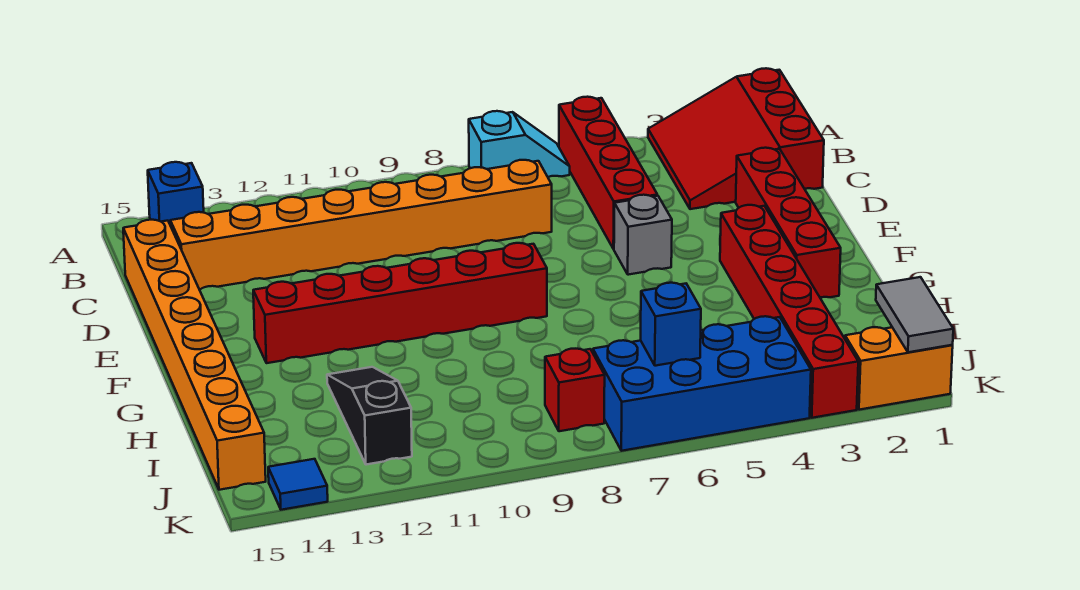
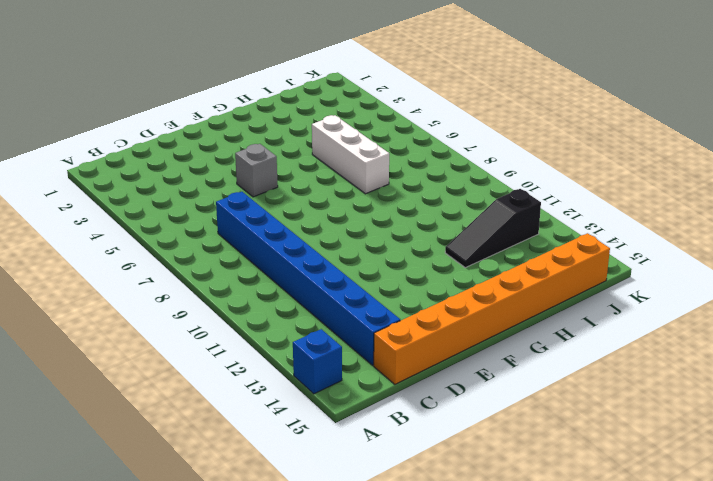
blue 1x8 brick [216,192,400,365] -> orange 1x8 brick [170,160,552,290]
white 1x3 brick [312,115,389,194] -> none
none -> red 3x3 slope [648,68,824,209]
none -> red 1x4 brick [559,97,657,249]
none -> cyan 1x2 slope [469,111,570,177]

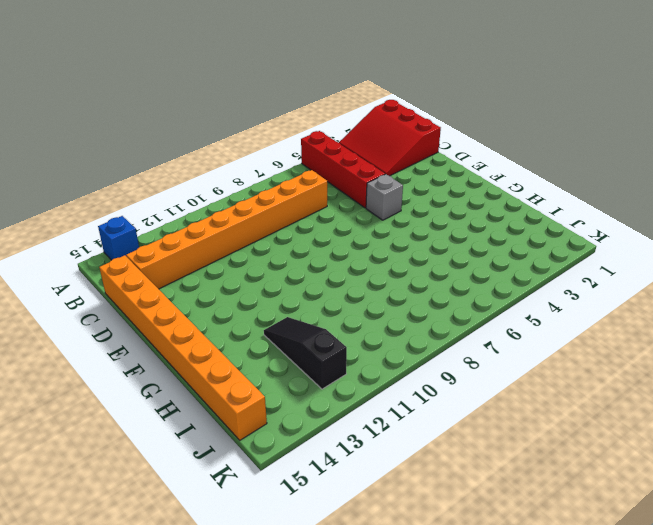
none -> cyan 1x2 slope [469,111,570,177]
none -> red 1x4 brick [736,148,841,297]
none -> red 1x6 brick [720,205,858,418]

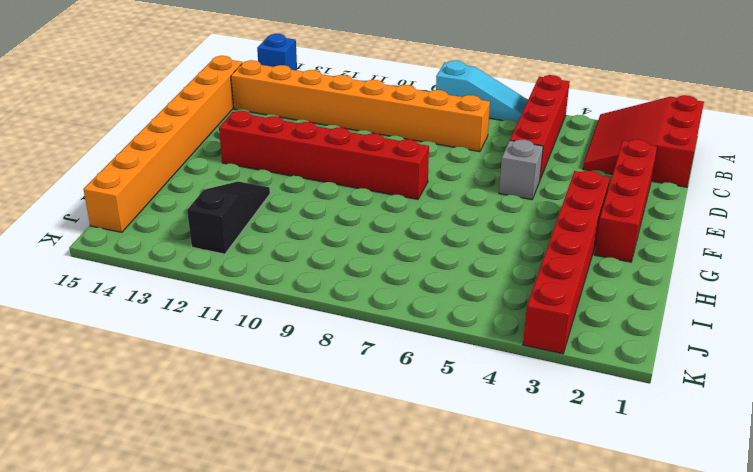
cyan 1x3 slope [436,61,528,123] -> cyan 1x2 slope [469,111,570,177]
none -> blue 2x4 brick [593,316,811,451]
none -> red 1x1 brick [545,349,605,431]
none -> orange 1x2 brick [845,327,953,410]

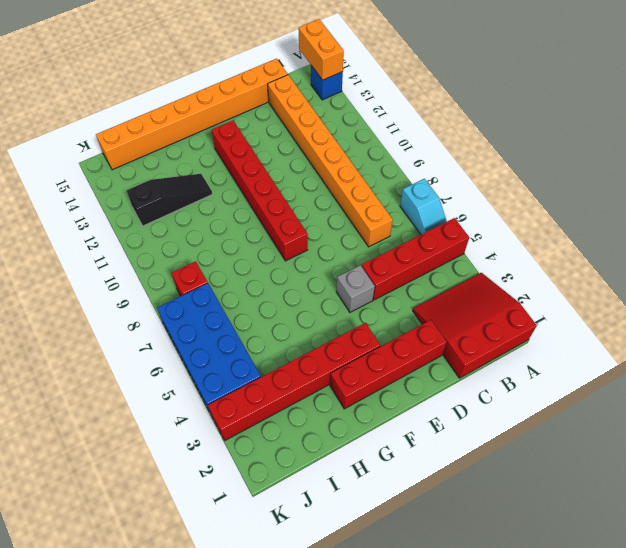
orange 1x2 brick [299,19,344,80] -> orange 1x2 brick moved to [845,327,953,410]
none -> blue 1x1 tile [268,459,328,510]
none -> grey 1x2 tile [876,277,953,352]
none -> blue 1x1 brick [641,283,701,366]

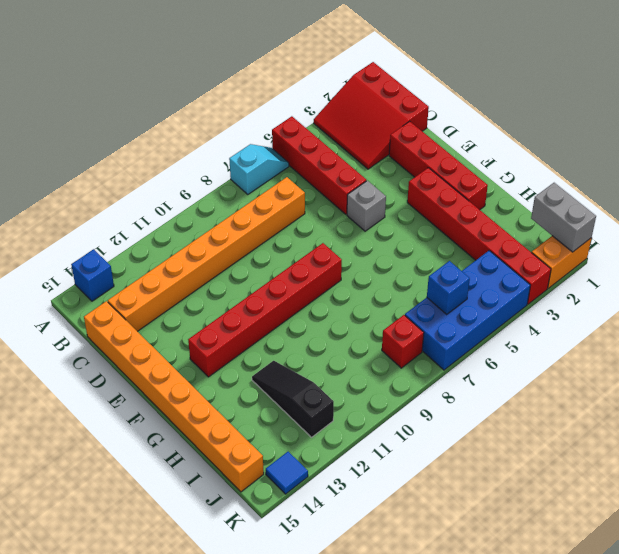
grey 1x2 brick [531,183,596,252] -> grey 1x2 tile [876,277,953,352]

